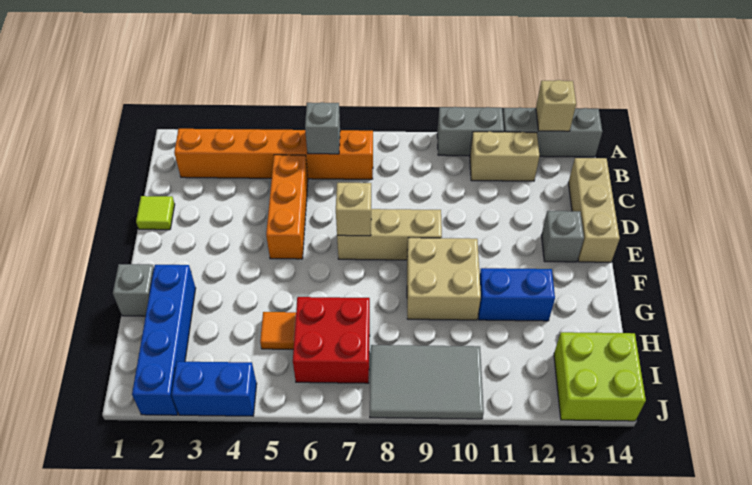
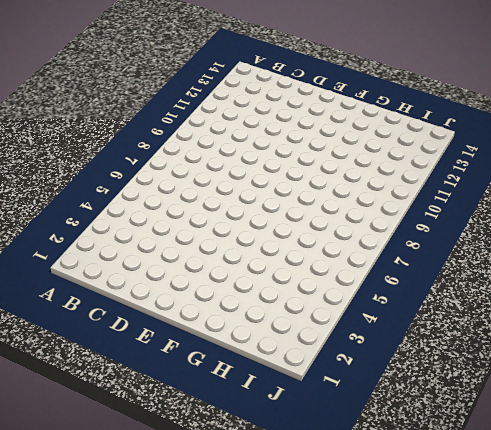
none -> grey 1x2 brick [437,107,504,156]
none -> grey 1x3 brick [503,108,602,157]
none -> orange 1x6 brick [174,129,373,179]

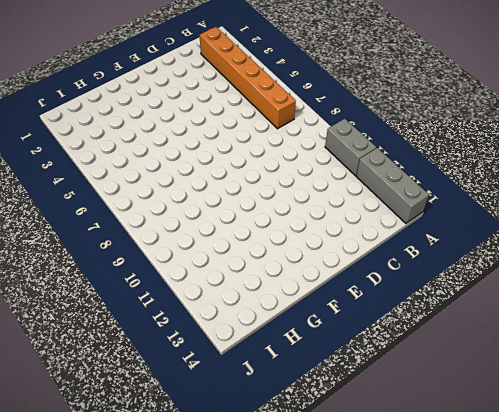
none -> tan 1x2 brick [470,132,540,181]
none -> orange 1x3 brick [266,155,308,259]
none -> tan 1x3 brick [568,158,620,262]

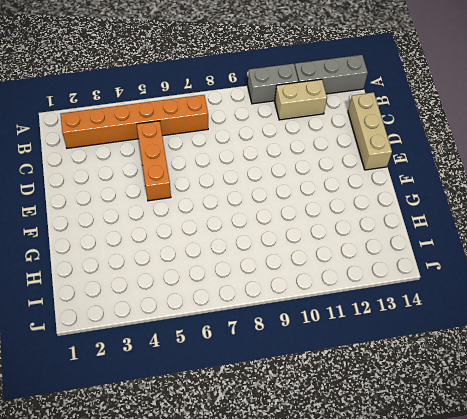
none -> lime 1x1 tile [136,196,175,230]
none -> tan 1x3 brick [337,209,442,260]
none -> grey 1x1 brick [541,211,584,262]

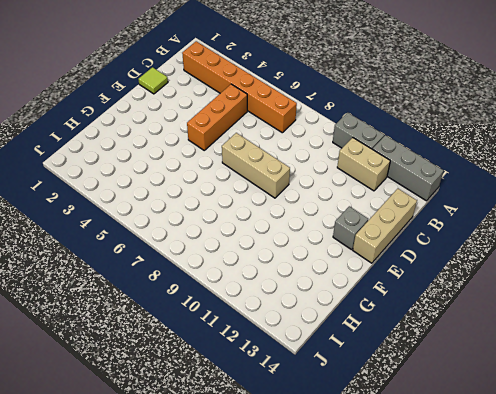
none -> tan 2x2 brick [407,238,481,320]
none -> grey 1x1 brick [113,264,154,316]
none -> blue 1x4 brick [132,265,196,415]

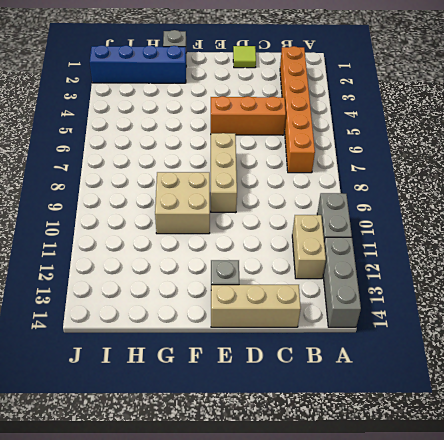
none -> blue 1x2 brick [478,268,555,321]
none -> orange 1x1 tile [260,312,296,349]
none -> red 2x2 brick [293,297,370,383]

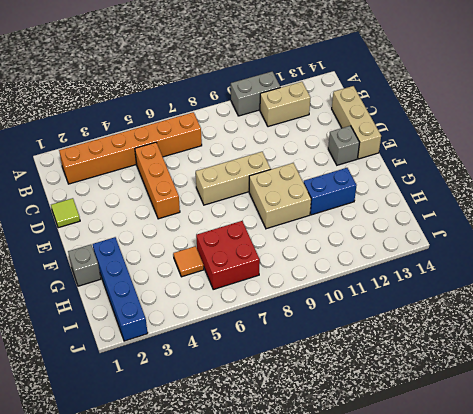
none -> grey 1x3 brick [503,108,602,157]
none -> grey 2x3 tile [370,345,484,419]
none -> lime 2x2 brick [554,332,646,421]

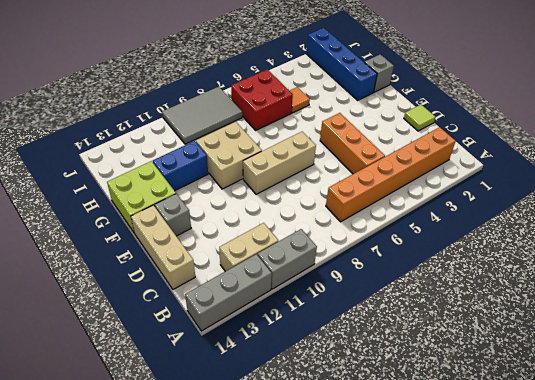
lime 2x2 brick [107,161,176,233] -> lime 2x2 brick moved to [554,332,646,421]
none -> blue 1x2 brick [172,362,257,416]
none -> tan 1x1 brick [536,80,576,131]
none -> grey 1x1 brick [305,102,340,154]

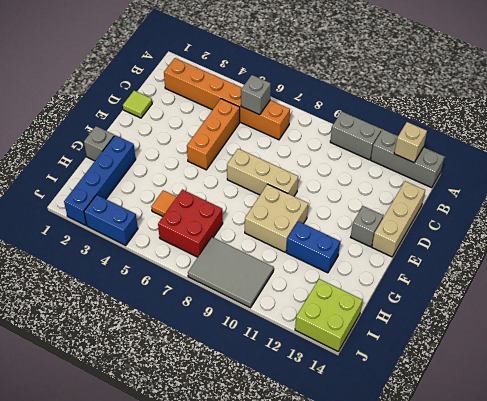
none -> tan 1x2 brick [470,132,540,181]
none -> tan 1x1 brick [336,183,371,236]

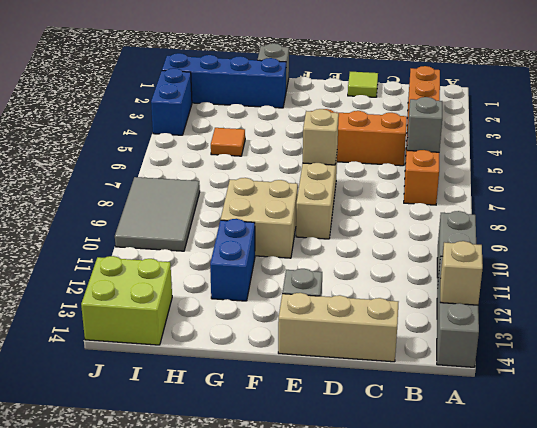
none -> tan 1x2 brick [470,132,540,181]
none -> red 2x2 brick [293,297,370,383]

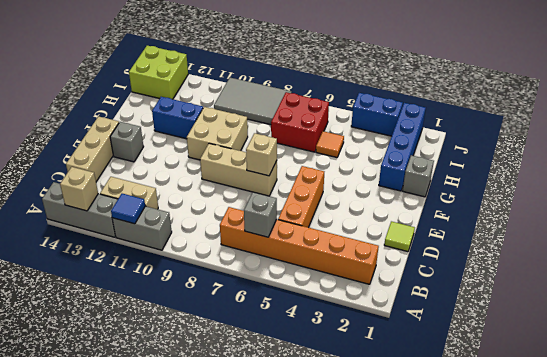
blue 1x1 tile [111,194,145,224] -> none

